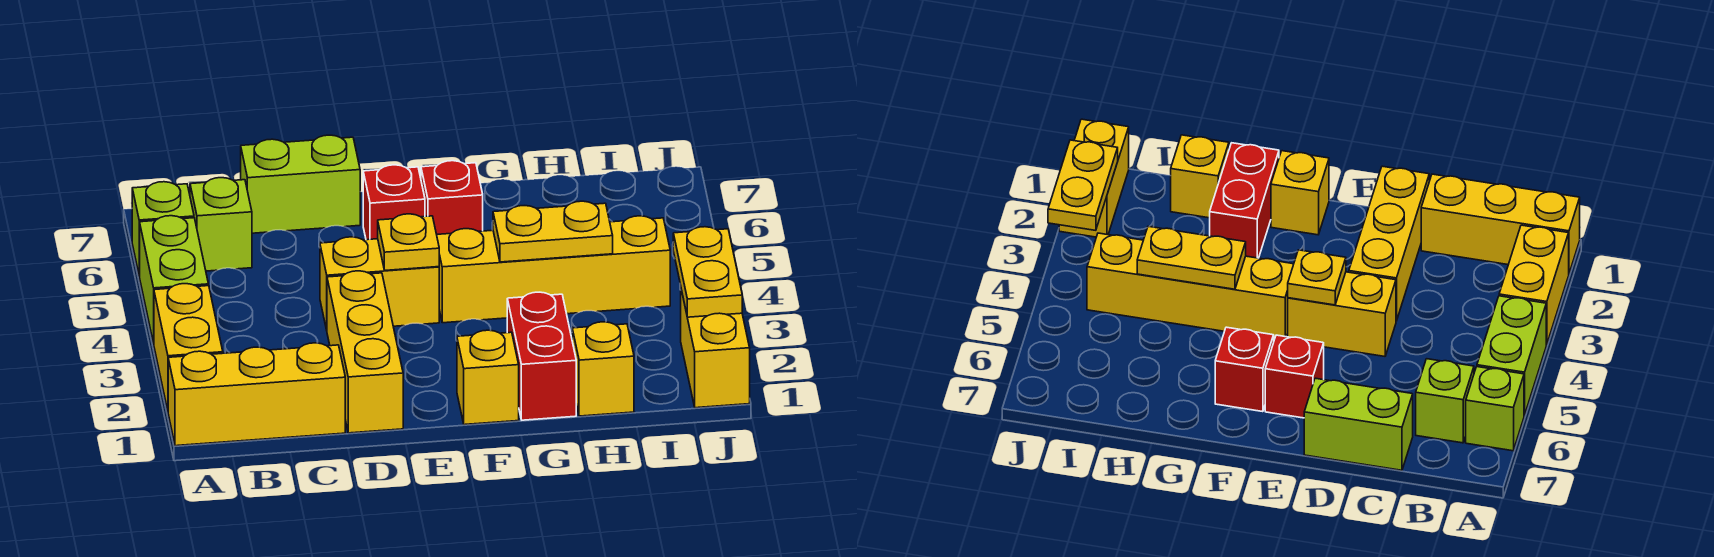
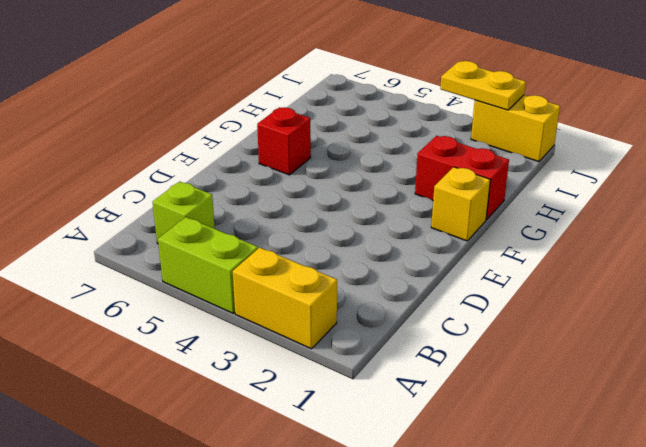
none -> yellow 1x3 brick [168,343,345,446]
none -> lime 1x1 brick [132,182,194,276]
none -> lime 1x2 brick [241,135,360,233]

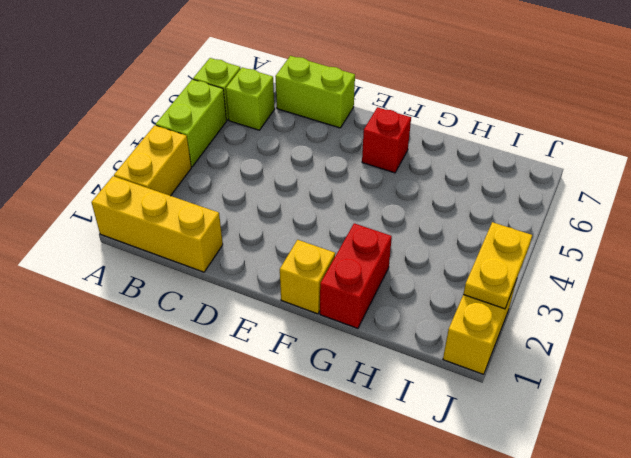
none -> yellow 1x3 brick [327,271,403,433]
none -> yellow 1x2 brick [320,237,439,330]
none -> red 1x1 brick [363,165,425,240]

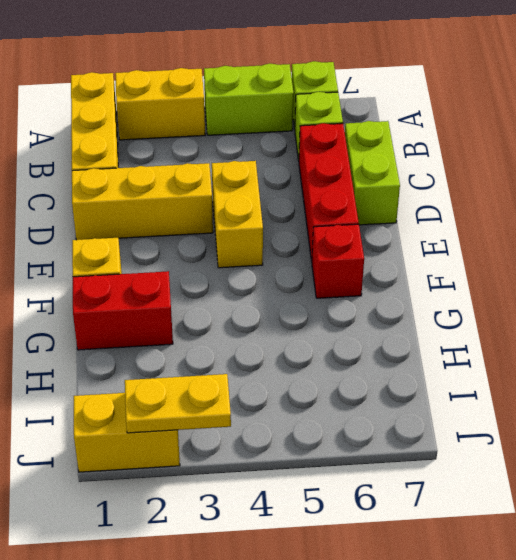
red 1x3 brick [299,123,359,261] -> red 1x1 brick [363,165,425,240]
none -> yellow 1x4 brick [437,216,670,323]
none -> yellow 1x1 brick [572,322,634,416]
none -> yellow 1x1 plate [378,214,439,270]

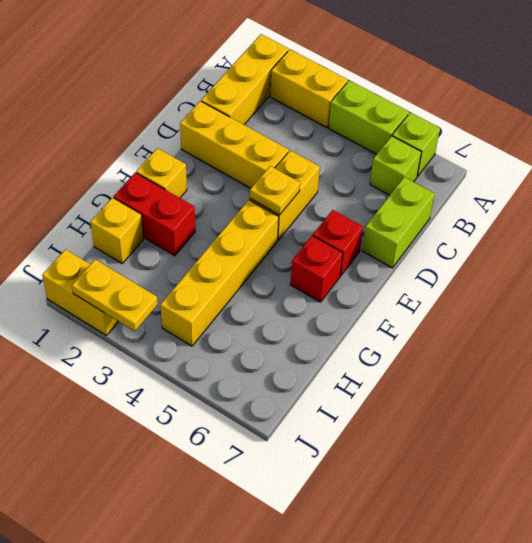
none -> yellow 1x2 plate [493,201,613,262]

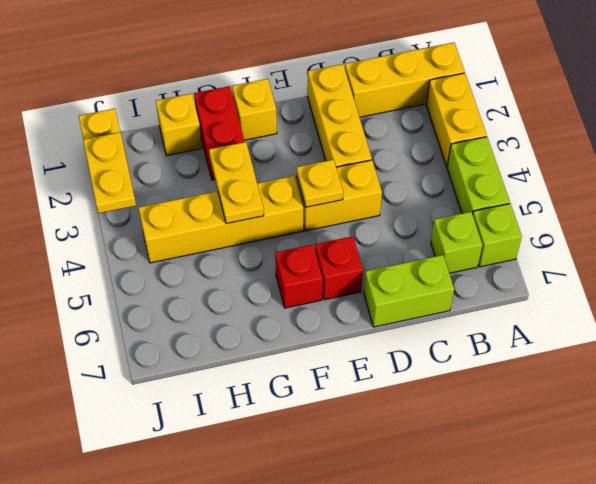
yellow 1x2 plate [209,142,264,224] -> yellow 1x2 plate turned to [493,201,613,262]

